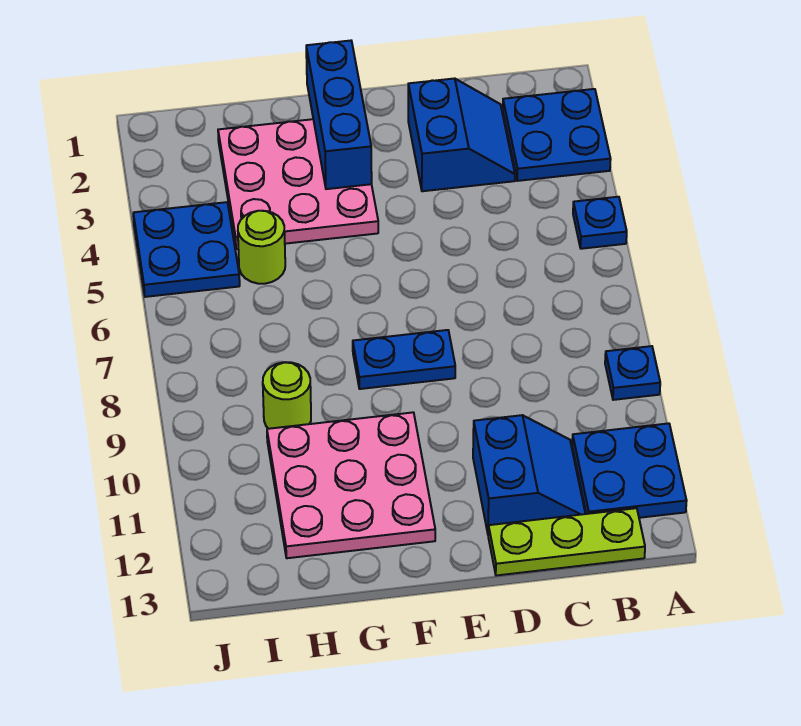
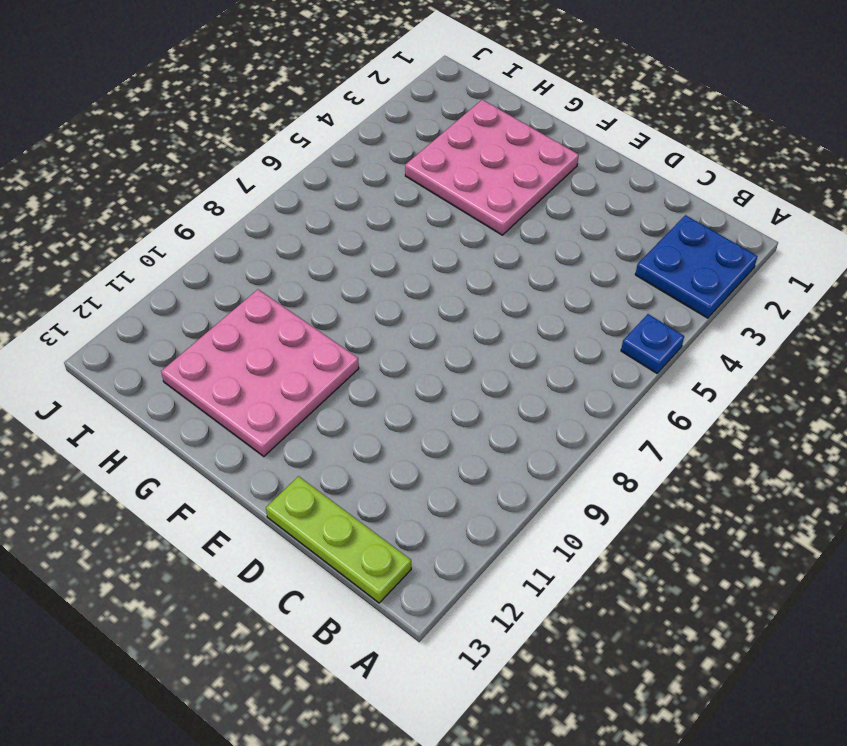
none -> blue 1x1 plate [605,346,660,400]
none -> blue 2x2 plate [572,423,687,518]
none -> blue 2x2 slope [408,78,515,191]

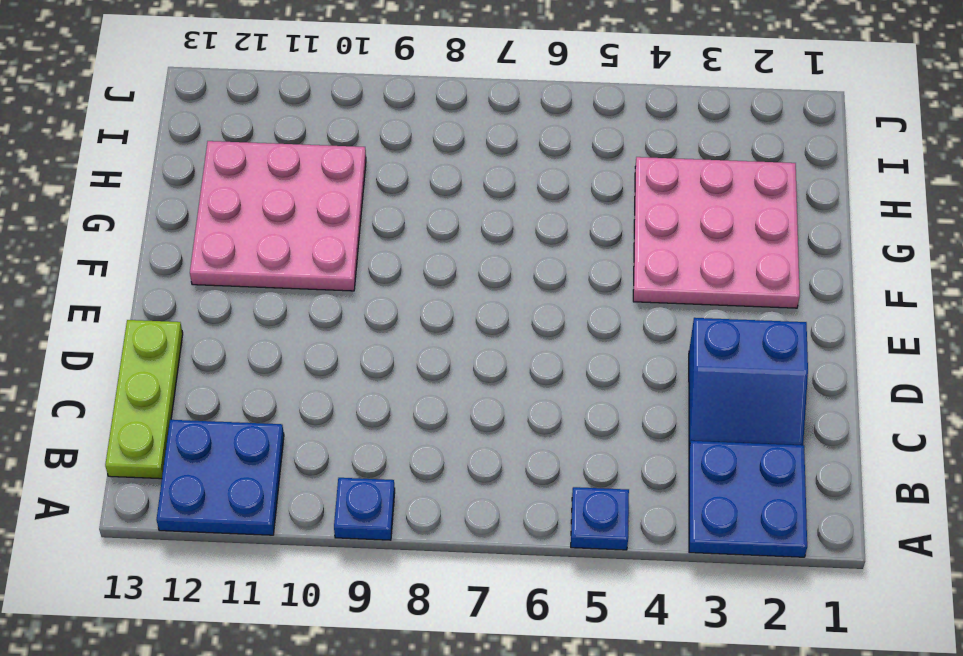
none -> blue 2x2 slope [473,415,585,533]
none -> blue 1x2 plate [353,330,455,389]
none -> lime 1x1 round brick [238,211,285,284]

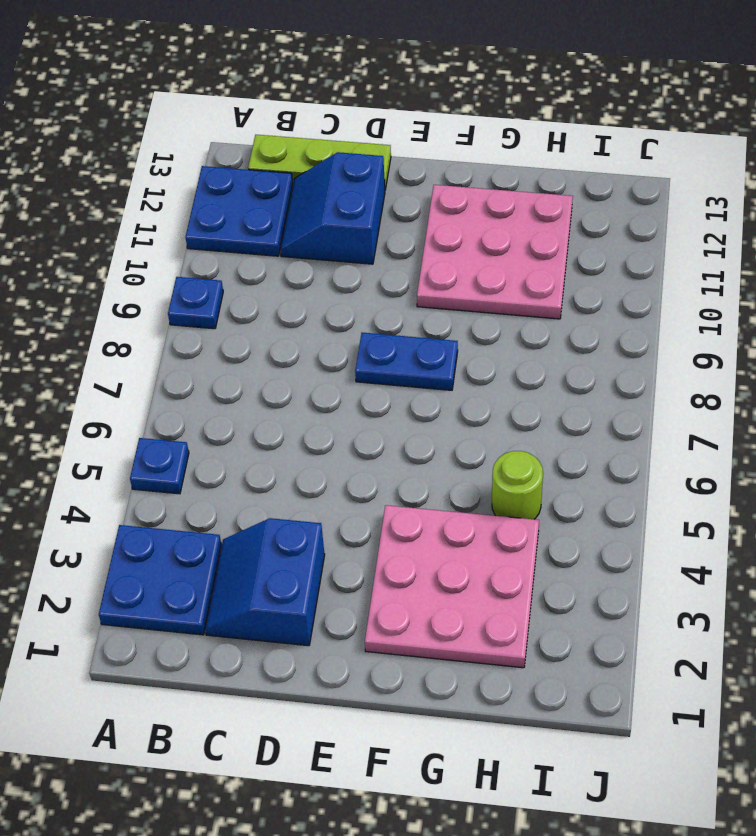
none -> lime 1x1 round brick [263,362,311,429]
none -> blue 2x2 plate [133,202,240,297]
none -> blue 1x3 brick [306,41,372,189]

